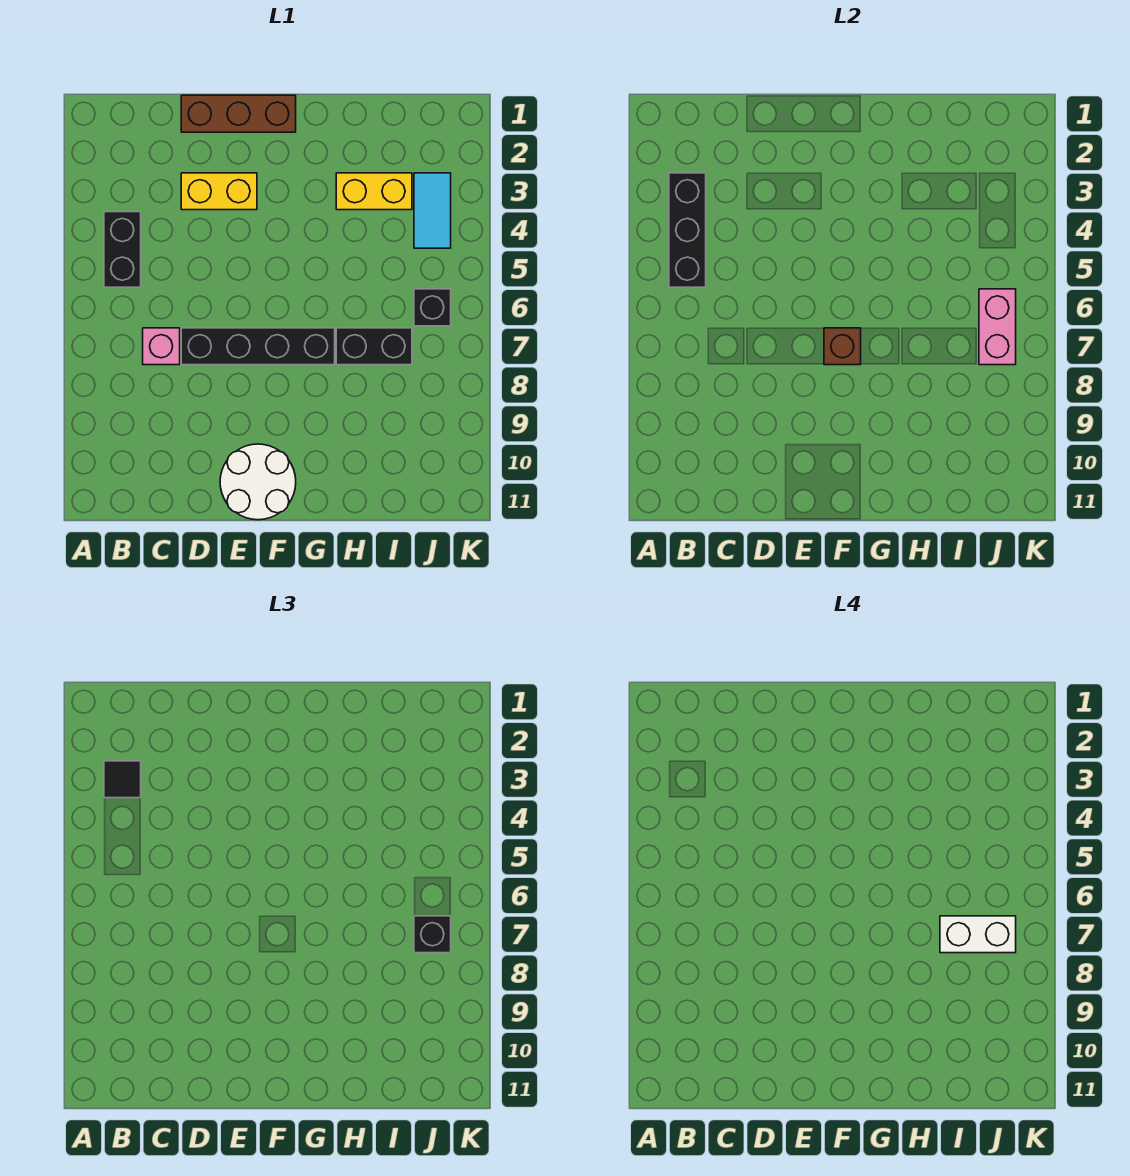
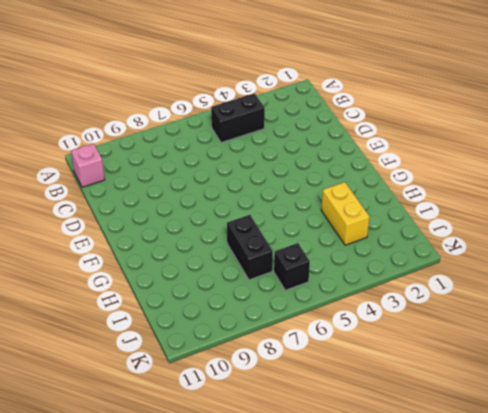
pink 1x1 brick [71,144,105,187] -> pink 1x1 brick moved to [143,328,180,365]
none -> brown 1x3 brick [181,95,296,132]
none -> yellow 1x2 brick [181,173,257,210]
none -> black 1x4 brick [181,328,335,365]

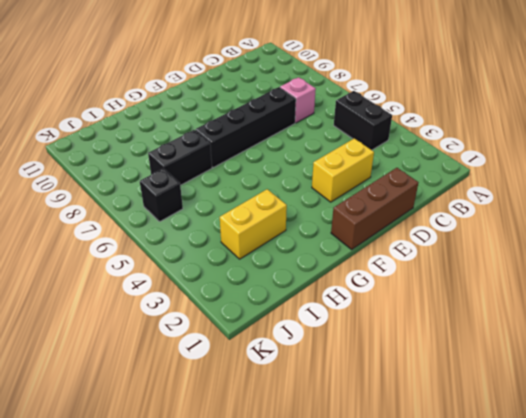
none -> white 2x2 round brick [220,444,296,520]
none -> cyan 1x2 tile [414,173,451,248]
none -> black 1x3 brick [669,173,706,287]

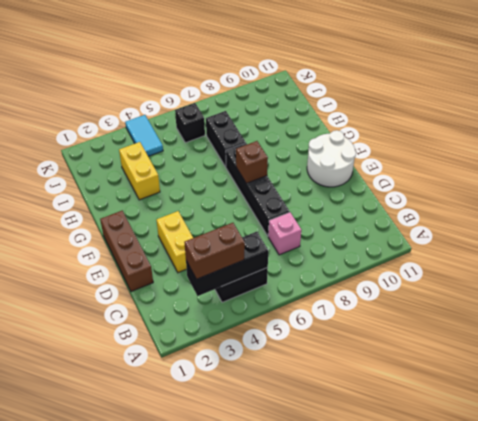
brown 1x2 brick [184,223,245,279] -> black 1x1 tile [104,761,141,798]
cyan 1x2 tile [125,115,163,156] -> cyan 1x2 tile turned to [414,173,451,248]
none -> pink 1x2 brick [979,289,1016,365]
none -> black 1x1 brick [414,916,451,953]
none -> white 1x2 brick [940,916,1016,953]

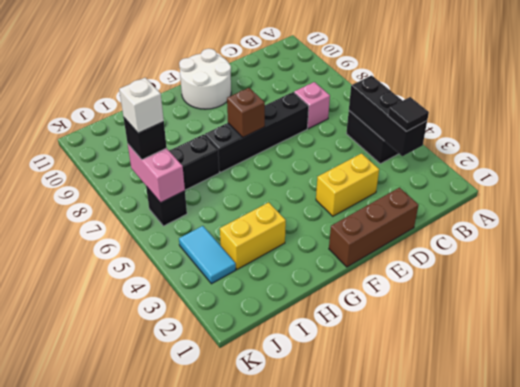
white 1x1 brick [119,78,164,133] -> white 1x2 brick [940,916,1016,953]

